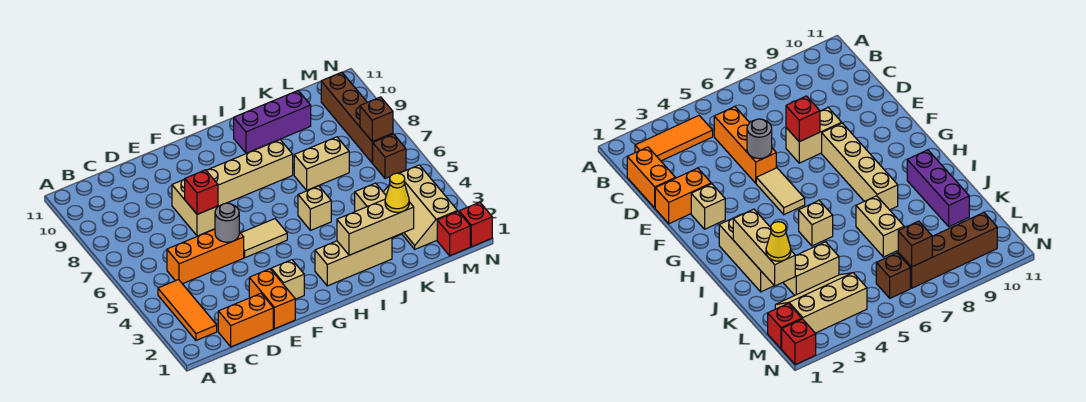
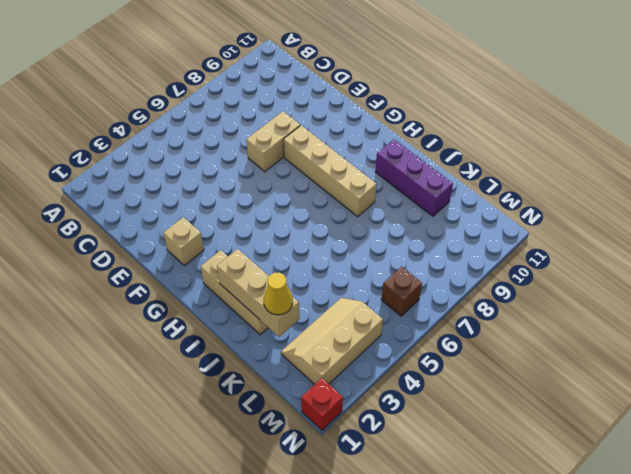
none -> orange 1x3 tile [158,280,217,340]
none -> orange 1x2 brick [218,293,273,347]
none -> orange 1x3 brick [167,229,244,284]

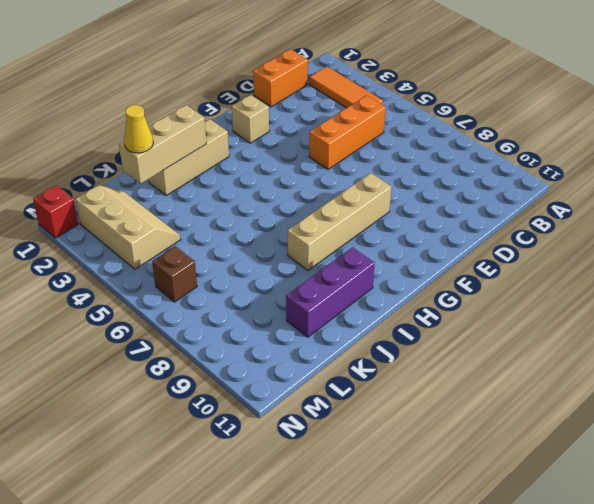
none -> orange 1x2 brick [249,269,295,329]
none -> tan 1x2 brick [172,179,218,236]
none -> tan 1x2 tile [241,219,287,258]

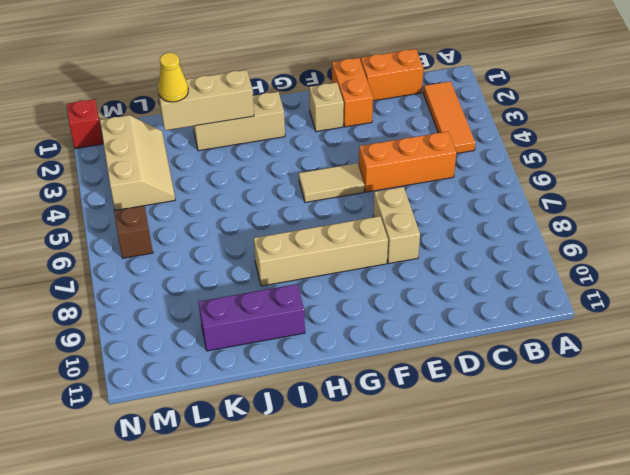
none -> tan 1x1 brick [298,186,331,230]
none -> tan 1x2 brick [294,137,349,190]
none -> tan 1x2 brick [355,183,401,238]

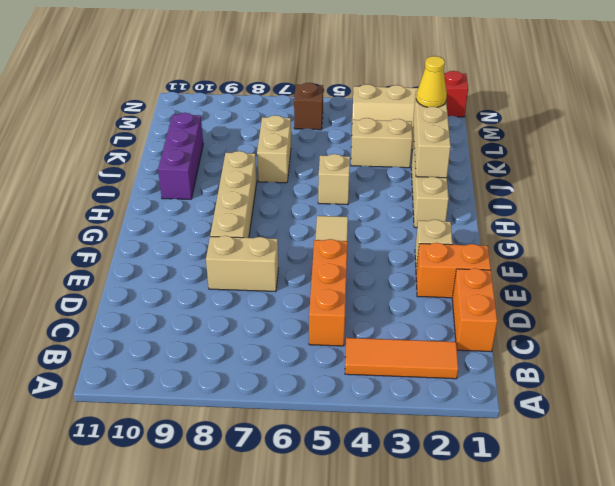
none -> red 1x1 brick [437,211,470,256]
none -> brown 1x4 brick [321,72,393,163]
none -> grey 1x1 round brick [215,203,239,242]

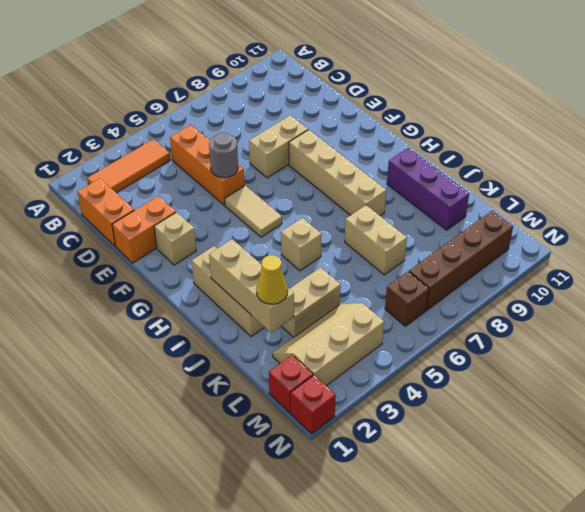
none -> red 1x1 brick [185,170,218,214]
none -> brown 1x1 brick [360,97,393,142]

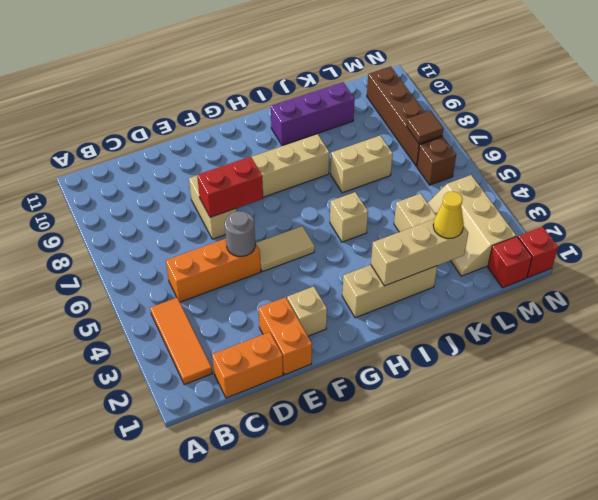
red 1x2 brick [197,157,263,217] -> red 1x1 brick [185,170,218,214]
brown 1x1 tile [406,111,443,144] -> brown 1x1 brick [360,97,393,142]

